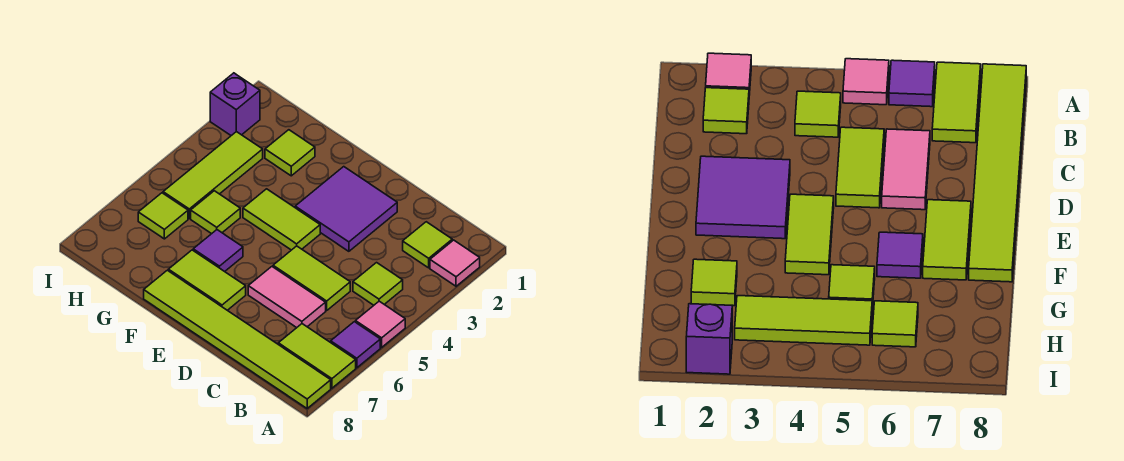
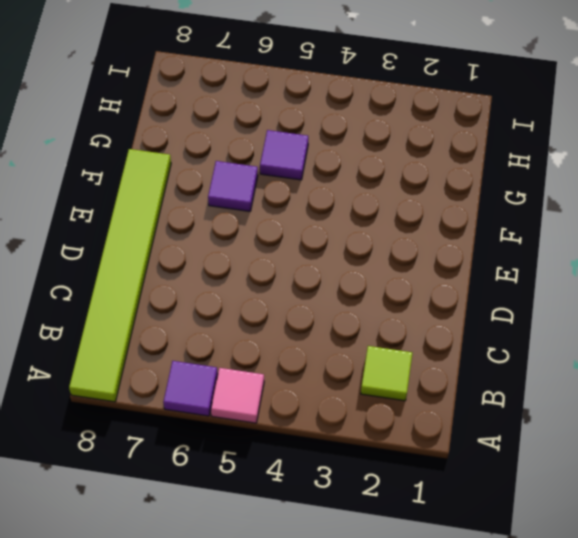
purple 1x1 tile [260,130,308,180] -> lime 1x1 tile [191,191,240,234]
none -> pink 1x1 tile [430,240,480,286]
none -> lime 1x2 tile [278,324,356,388]
none -> lime 1x1 tile [353,263,403,305]

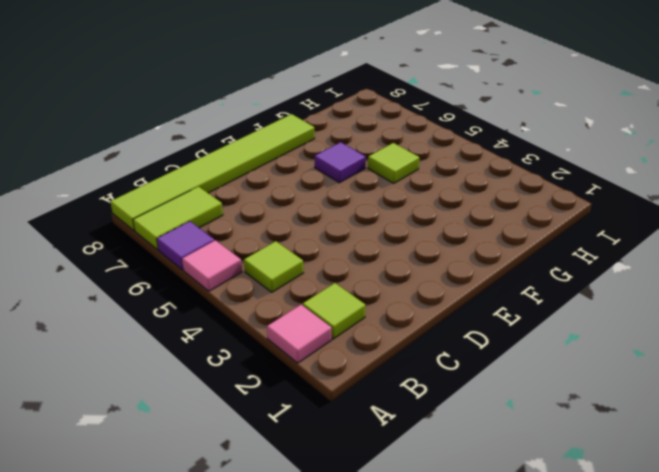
none -> lime 1x2 tile [273,246,350,310]
none -> pink 1x2 tile [248,267,326,328]
none -> purple 2x2 tile [295,167,397,251]

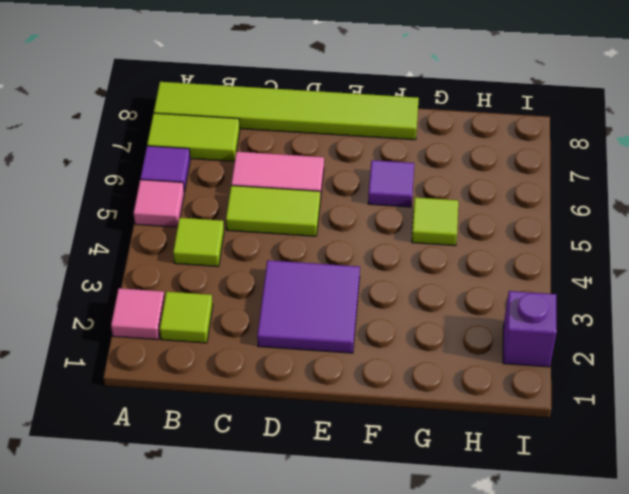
none -> lime 1x2 tile [243,189,320,250]
none -> lime 1x2 tile [168,250,246,310]
none -> lime 1x1 tile [265,130,315,176]

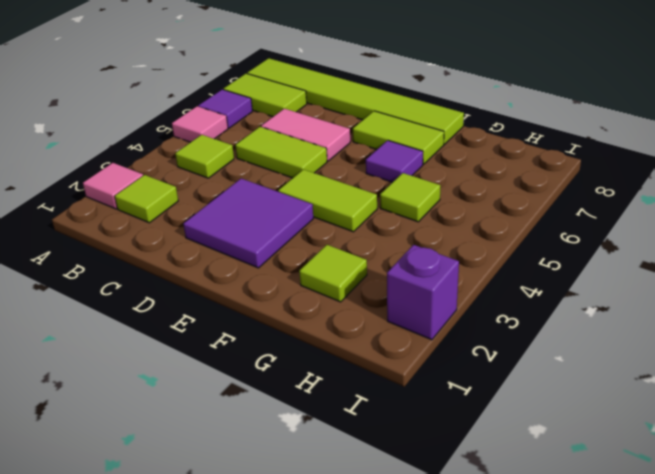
none -> lime 1x3 tile [163,132,263,218]
none -> lime 1x1 tile [138,193,188,239]

